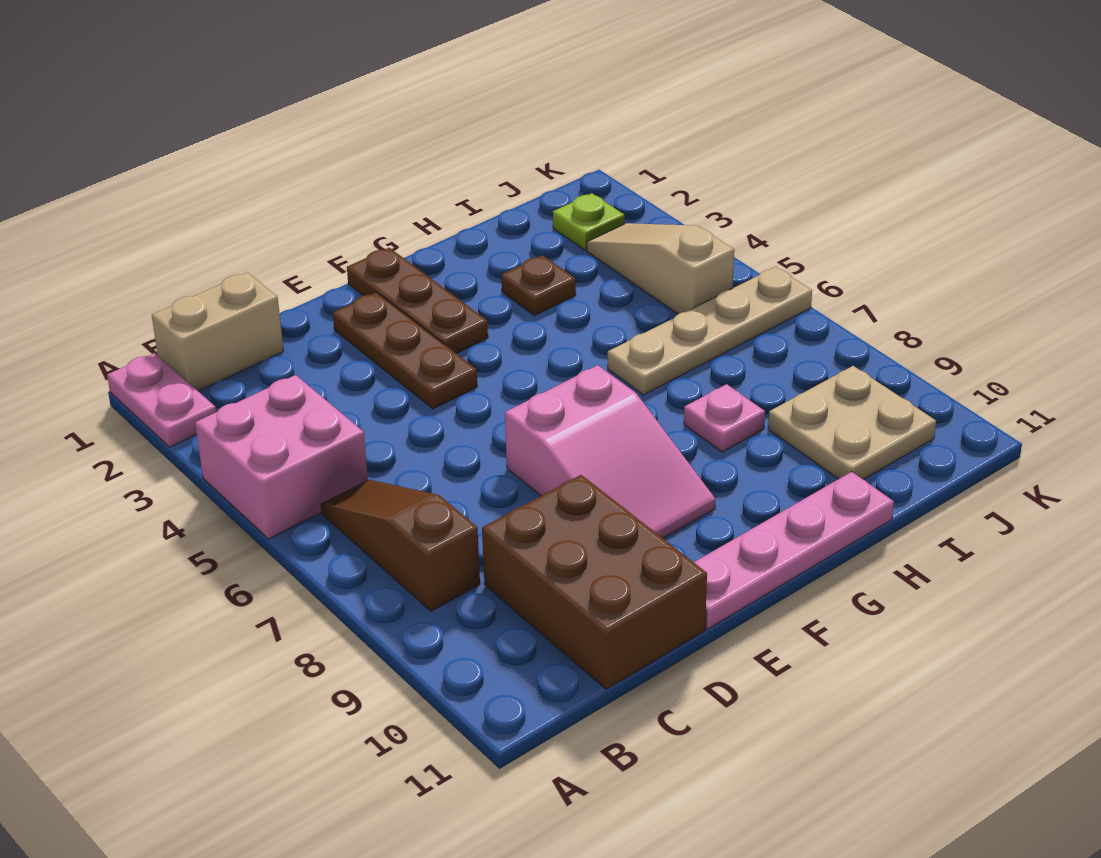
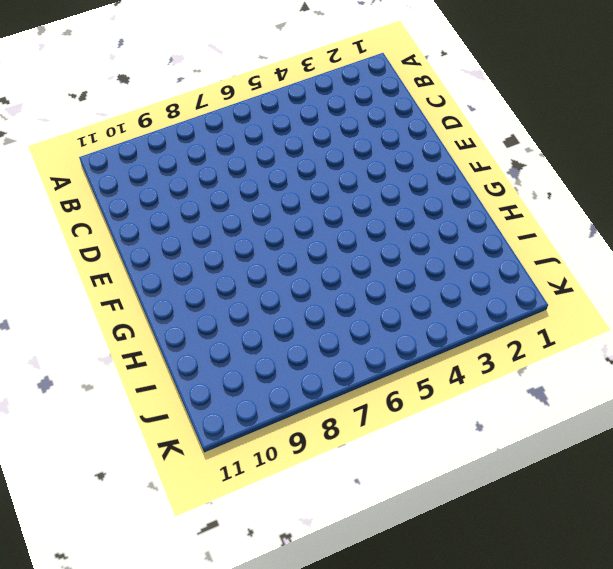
none -> pink 1x2 plate [107,353,216,447]
none -> pink 2x2 brick [195,375,368,539]
none -> tan 1x2 brick [152,272,284,391]

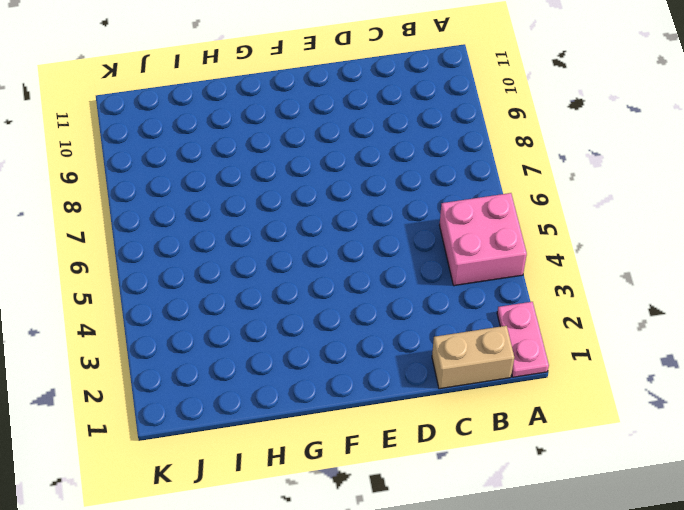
none -> brown 1x3 slope [321,480,480,611]
none -> brown 2x3 brick [482,475,707,689]
none -> brown 1x3 plate [333,292,477,409]

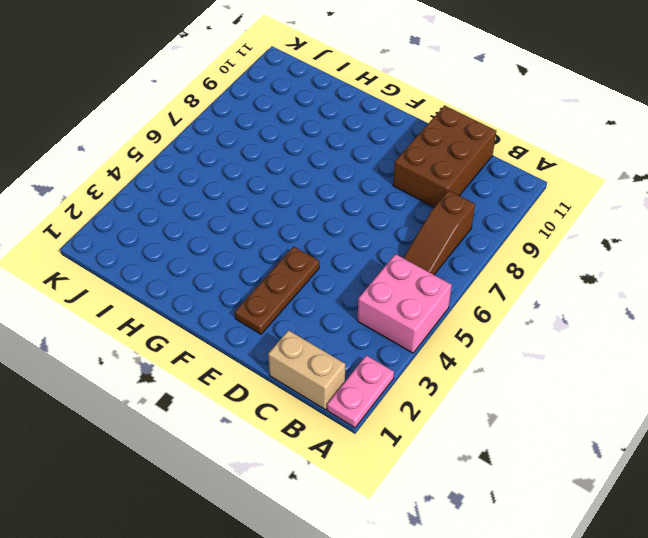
none -> pink 2x3 slope [505,365,715,538]
none -> pink 1x4 plate [694,472,894,629]
none -> brown 1x3 plate [347,248,488,354]

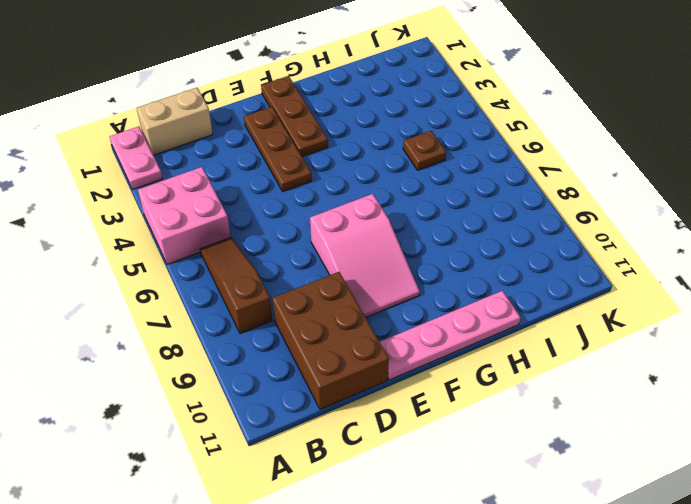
brown 1x1 plate [403,131,446,170] -> brown 1x1 plate moved to [501,255,576,316]
none -> tan 1x4 plate [608,267,812,395]
none -> pink 1x1 plate [684,384,765,452]
none -> tan 2x2 plate [768,366,936,480]

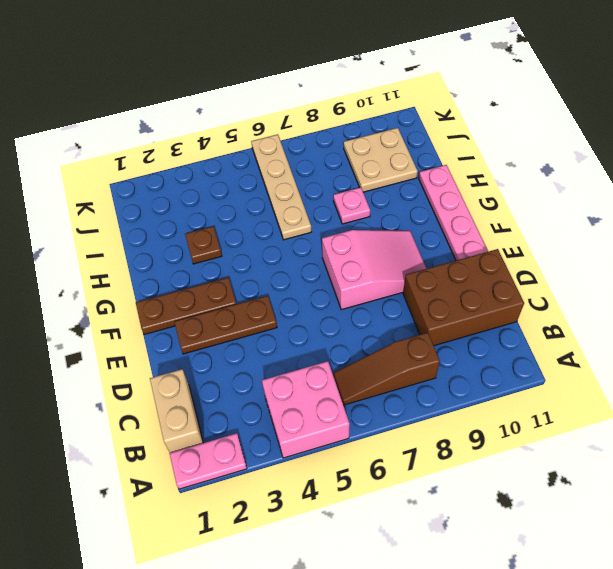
none -> lime 1x1 plate [553,193,624,250]
none -> tan 1x3 slope [587,223,734,314]

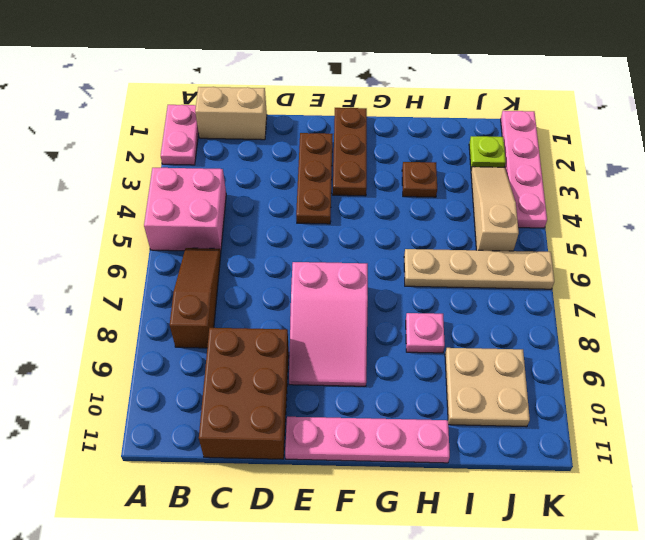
pink 1x4 plate [501,111,547,228] -> none

